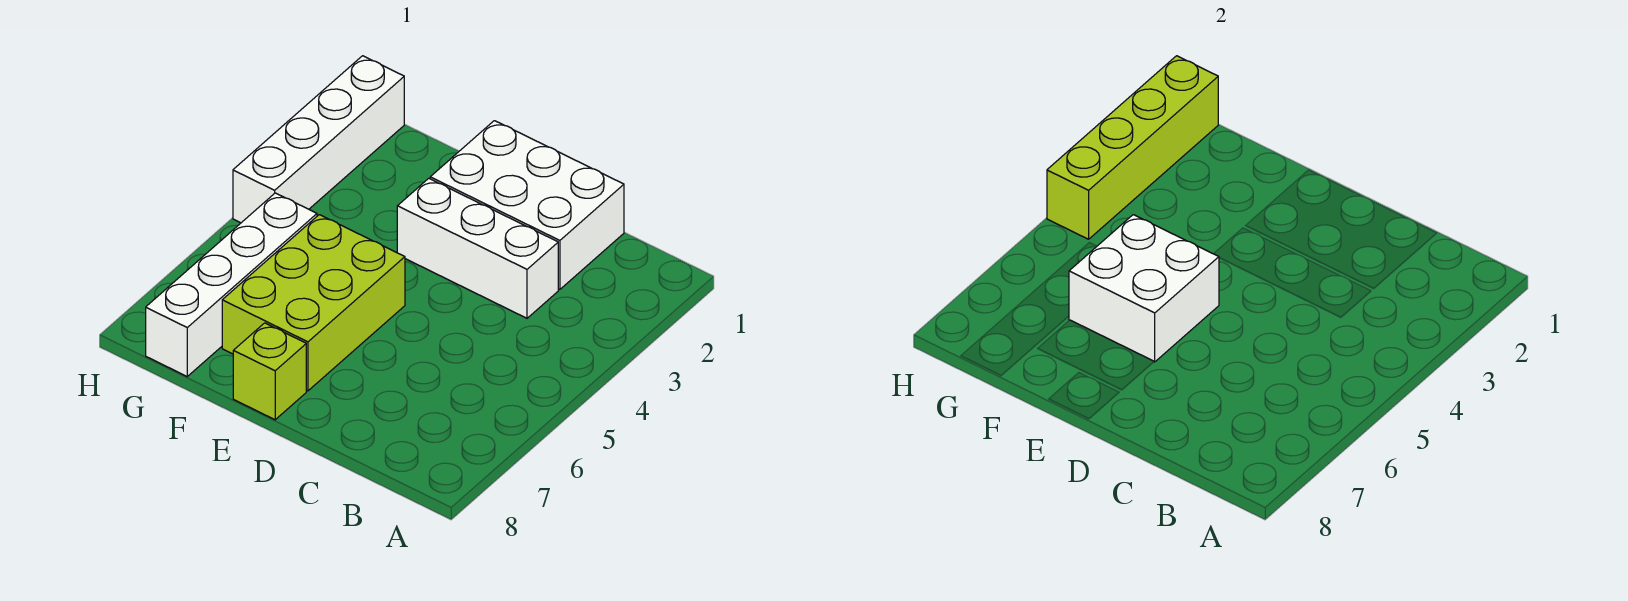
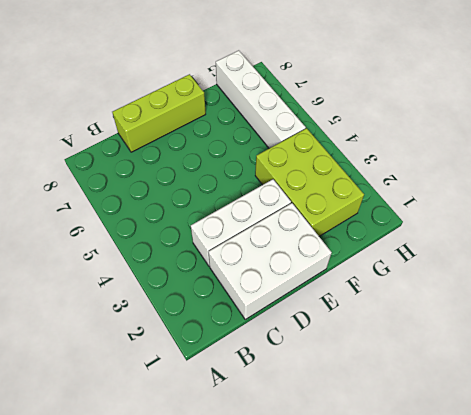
lime 1x3 brick [112,74,206,152] -> lime 1x1 brick [233,323,306,420]
lime 2x3 brick [255,128,364,236] -> lime 2x3 brick moved to [222,215,405,391]
none -> white 1x4 brick [233,56,404,223]
none -> white 2x2 brick [1069,215,1219,362]

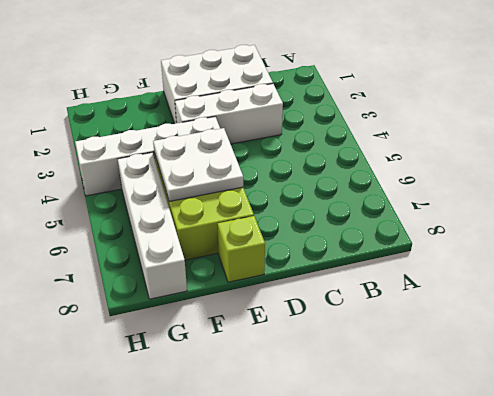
white 1x4 brick [75,117,220,196] -> white 1x4 brick turned to [233,56,404,223]
white 2x2 plate [153,128,243,201] -> white 2x2 brick [1069,215,1219,362]
none -> lime 1x4 brick [1047,56,1218,239]

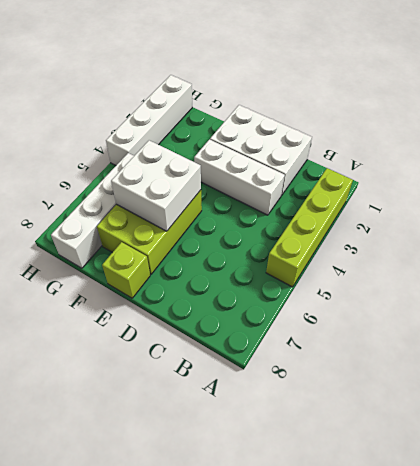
lime 1x4 brick [266,168,353,287] -> lime 1x4 brick moved to [1047,56,1218,239]

